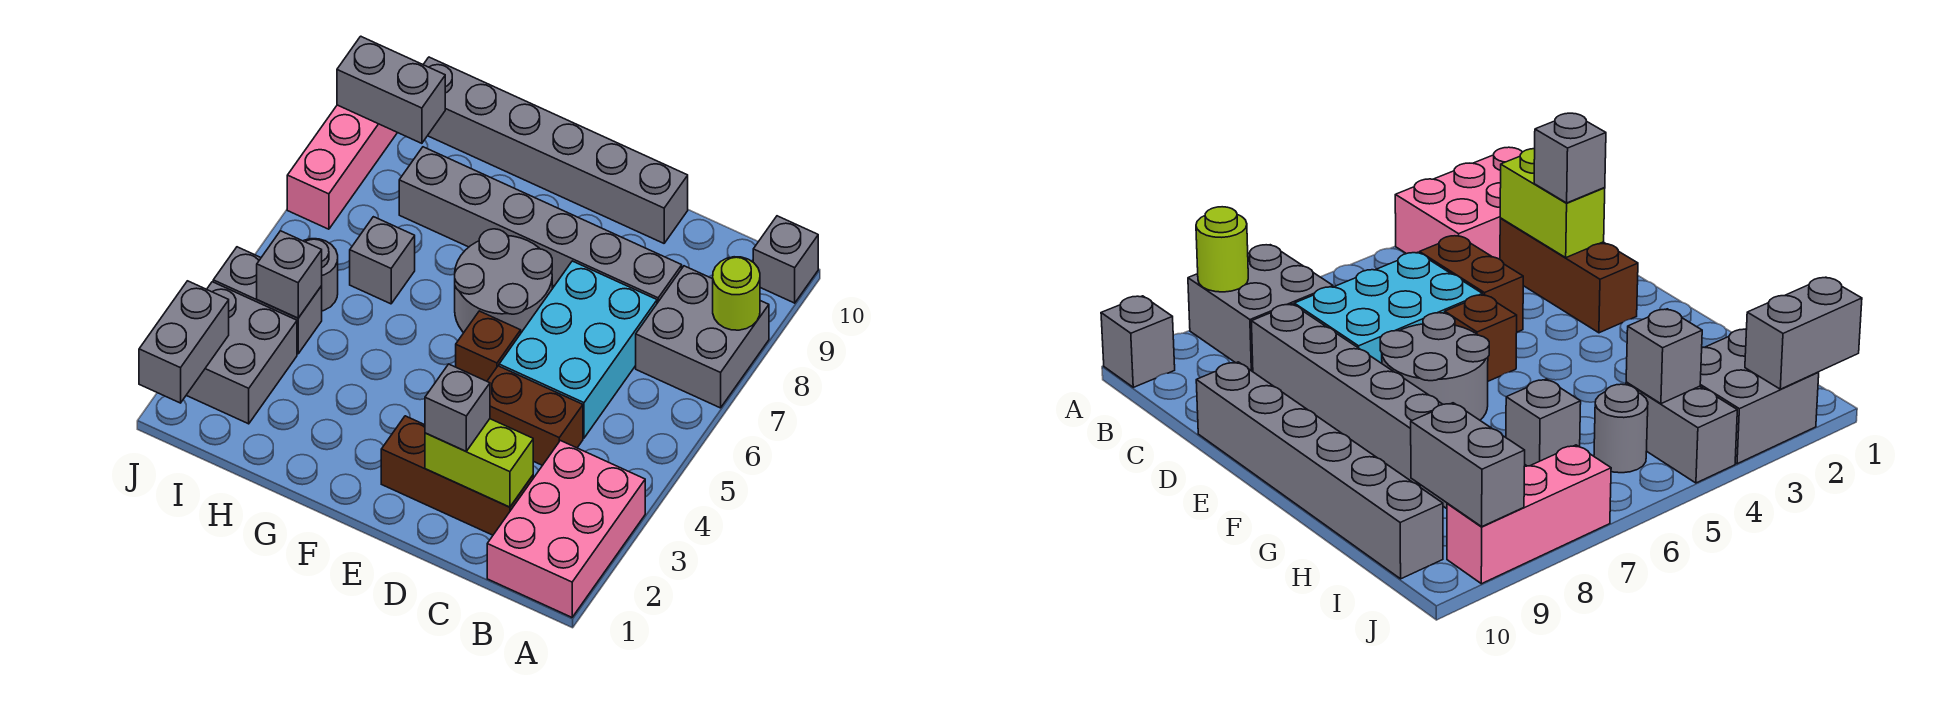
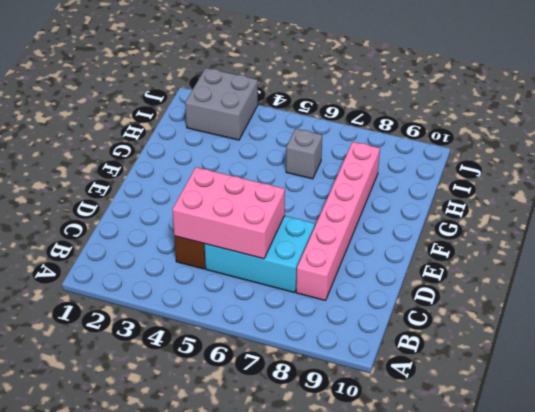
pink 2x3 brick [172,167,285,259] -> pink 2x3 brick moved to [487,441,645,617]
pink 1x6 brick [296,142,380,301] -> grey 1x6 brick [399,147,682,303]
none -> grey 2x2 brick [636,266,769,408]
none -> grey 1x1 brick [753,216,818,303]
none -> brown 1x3 brick [381,416,533,535]

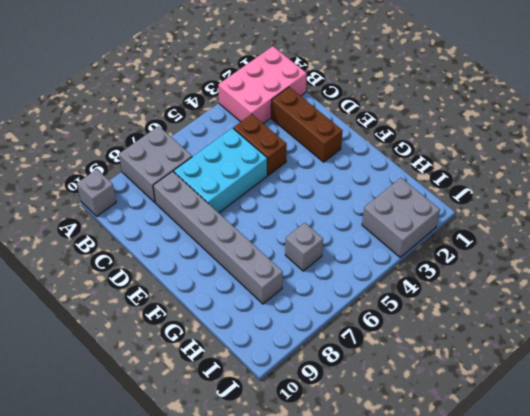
none -> grey 1x6 brick [423,57,688,243]
none -> brown 1x1 brick [456,311,521,381]
none -> grey 2x2 round brick [455,229,552,333]

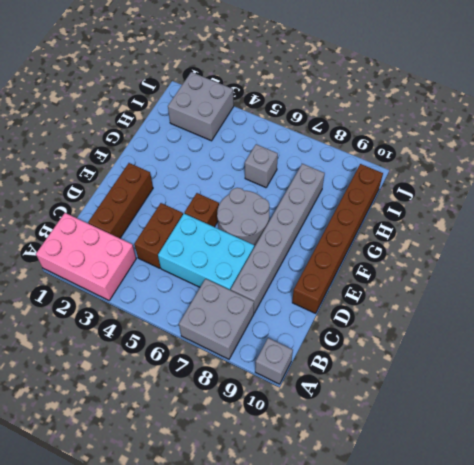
brown 1x6 brick [292,164,383,313] -> grey 1x6 brick [423,57,688,243]
none -> grey 1x2 brick [213,247,322,354]
none -> grey 1x1 round brick [304,239,338,311]
none -> pink 1x3 brick [287,105,397,229]

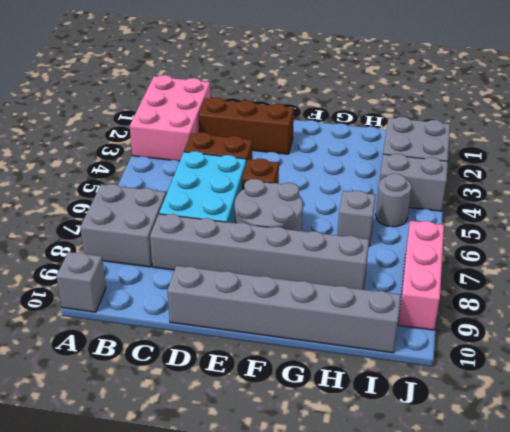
none -> lime 1x1 round brick [713,257,760,330]
none -> lime 1x2 brick [425,419,533,507]
none -> grey 1x1 brick [257,231,322,318]

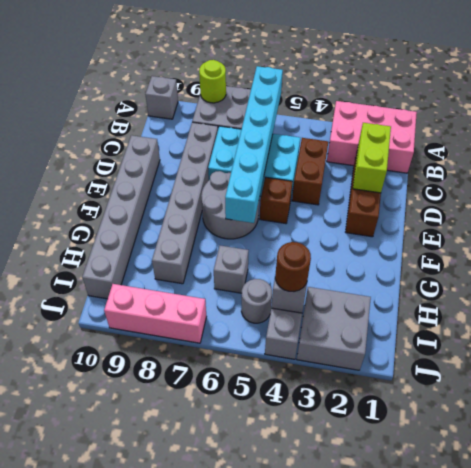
cyan 1x6 brick [225,66,283,223] -> none
brown 1x1 round brick [275,242,311,291] -> none
none -> grey 1x2 brick [337,36,445,143]
none -> grey 1x2 brick [139,281,229,403]
none -> grey 1x1 brick [425,364,490,451]

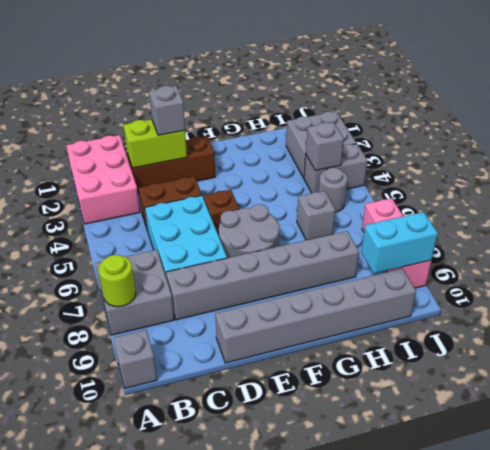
cyan 1x2 brick [361,212,438,274] -> grey 1x2 brick [337,36,445,143]
none -> grey 1x2 brick [139,281,229,403]

